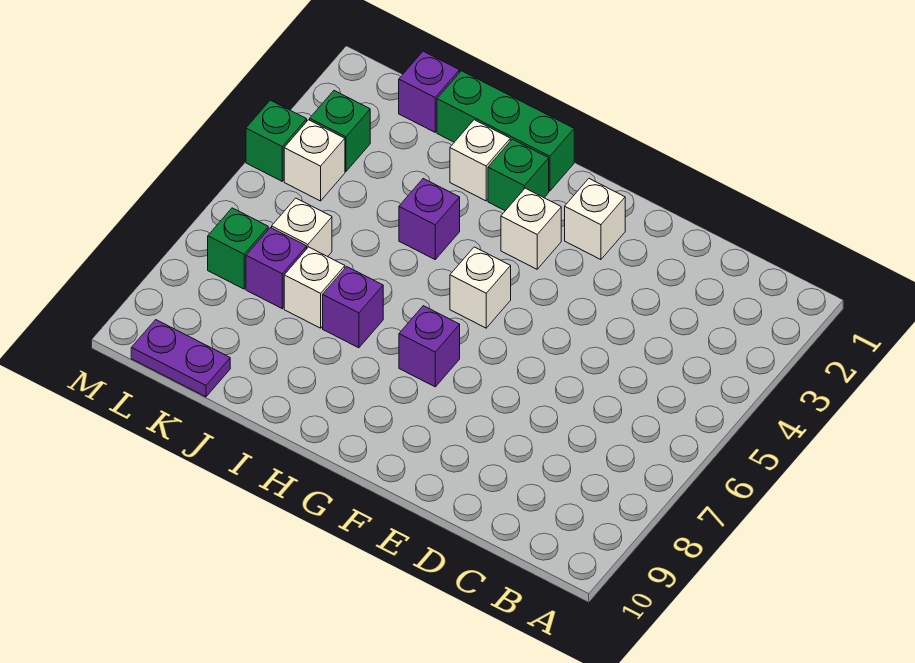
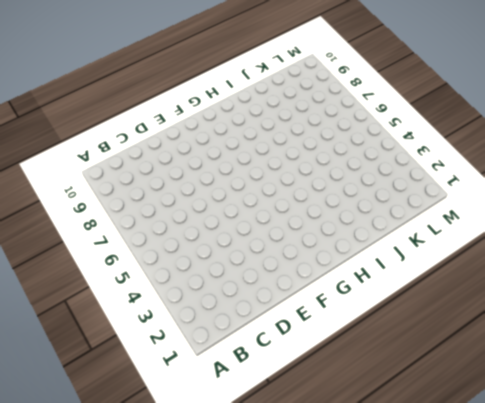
none -> white 1x1 brick [565,179,625,260]
none -> white 1x1 brick [501,188,561,269]
none -> white 1x1 brick [450,247,511,328]

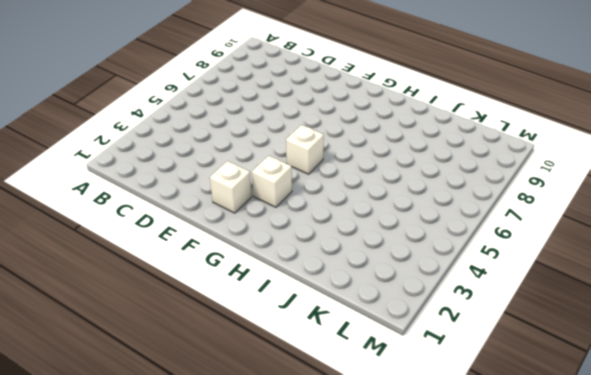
none -> purple 1x1 brick [399,306,460,387]
none -> green 1x3 brick [437,71,574,191]
none -> green 1x1 brick [488,139,549,211]

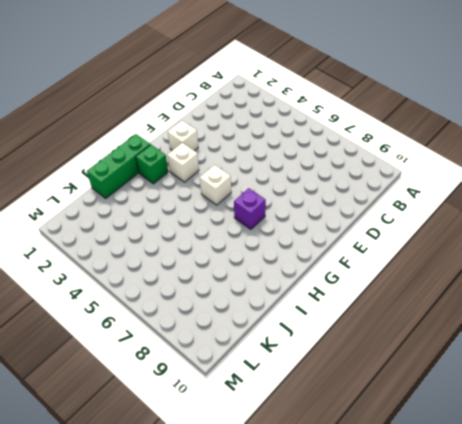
none -> white 1x1 brick [450,120,510,201]
none -> purple 1x1 brick [399,179,460,259]
none -> purple 1x1 brick [323,267,383,348]

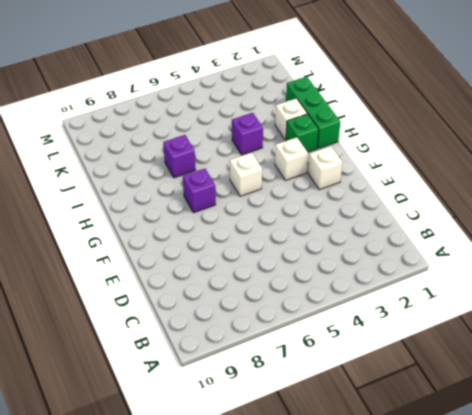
none -> white 1x1 brick [284,247,345,328]
none -> purple 1x1 brick [399,51,459,132]
none -> white 1x1 brick [272,198,332,257]

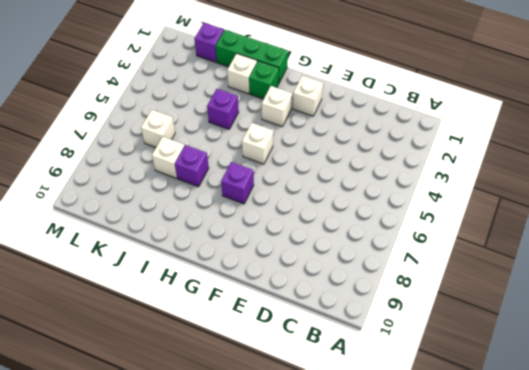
none -> purple 1x1 brick [246,228,307,309]
none -> purple 1x2 plate [131,320,230,397]
none -> green 1x1 brick [310,91,370,172]

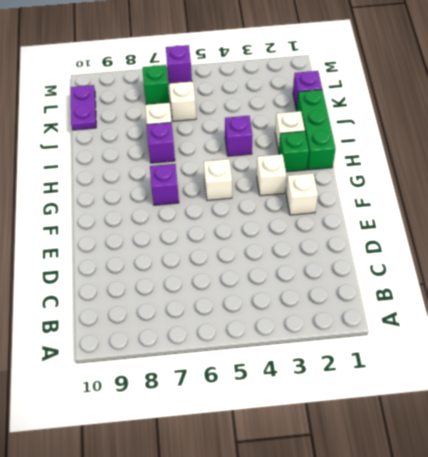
purple 1x1 brick [166,45,192,83] -> purple 1x1 brick moved to [246,228,307,309]
none -> green 1x1 brick [310,91,370,172]
none -> white 1x1 brick [284,120,345,201]
none -> green 1x1 brick [246,100,307,181]

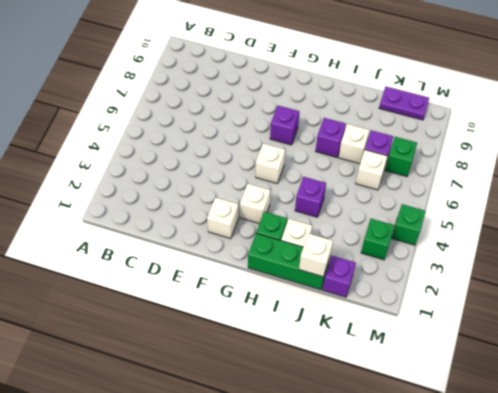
white 1x1 brick [299,234,333,277] -> white 1x1 brick moved to [284,120,345,201]

